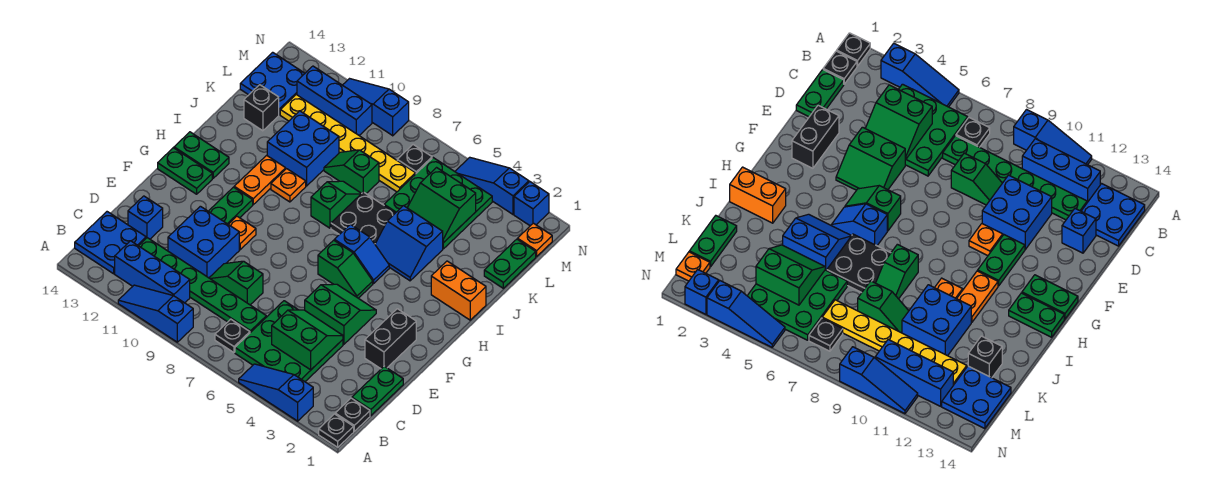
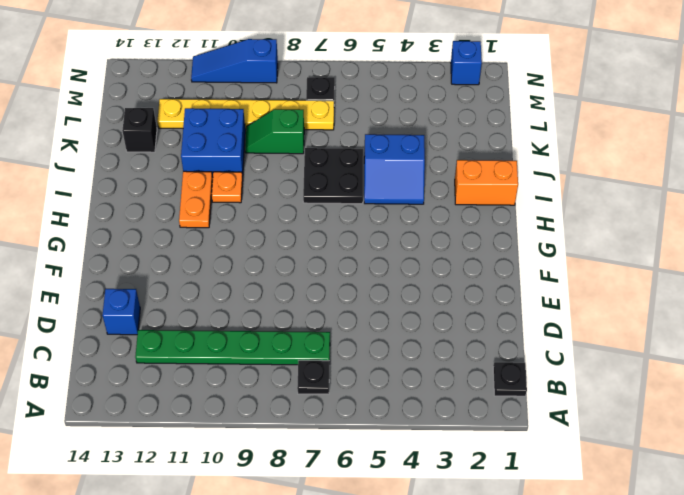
none -> black 1x1 plate [319,414,354,447]
none -> blue 1x3 slope [239,364,313,421]
none -> blue 1x3 slope [118,285,193,342]
none -> green 3x3 plate [235,301,343,382]

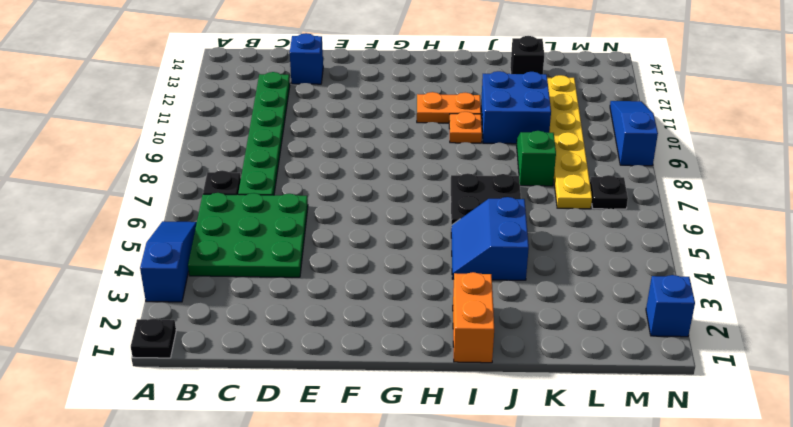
none -> blue 1x3 slope [118,285,193,342]
none -> black 1x1 plate [335,398,370,431]
none -> blue 1x3 brick [115,241,190,303]
none -> blue 2x2 plate [75,212,146,274]

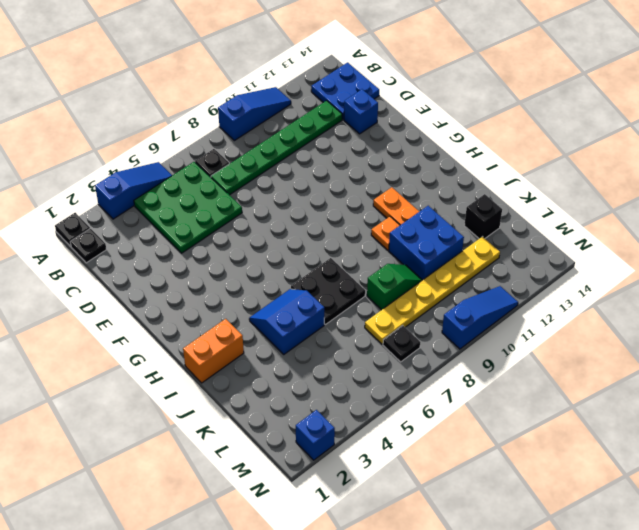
none -> blue 1x3 brick [115,241,190,303]
none -> green 1x2 plate [352,366,403,416]
none -> green 1x2 slope [209,261,263,305]
none -> blue 2x2 brick [168,206,239,278]

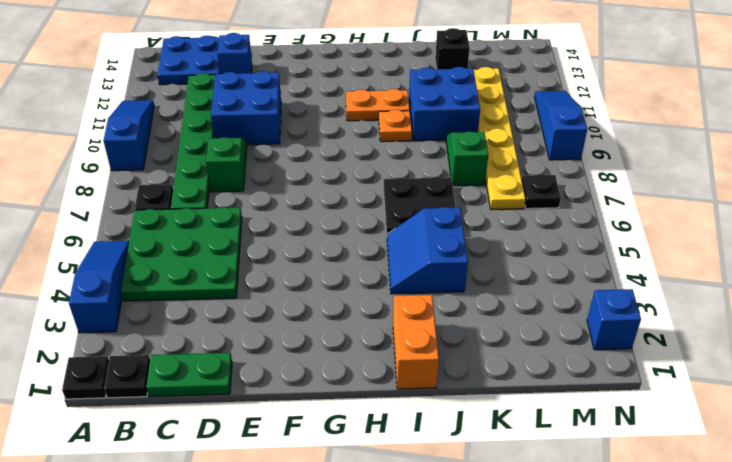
none -> blue 1x3 brick [115,241,190,303]
none -> black 1x2 brick [365,309,416,369]
none -> green 2x2 slope [305,284,376,344]
none -> orange 1x1 plate [228,216,256,250]

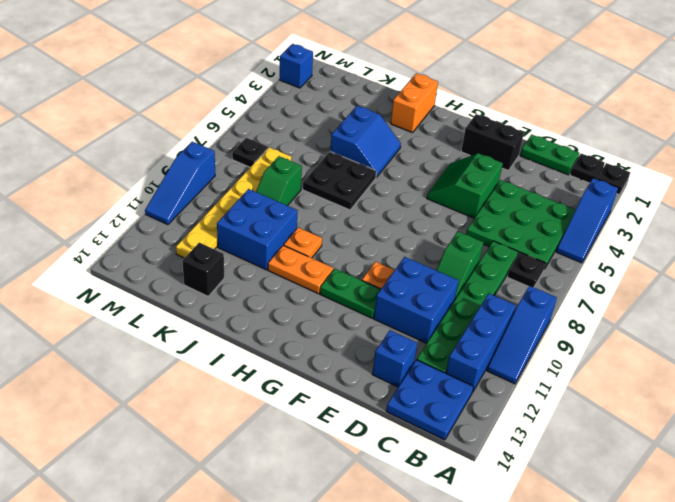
none -> green 1x2 slope [318,240,373,298]
none -> green 1x2 plate [158,148,212,194]
none -> blue 1x2 slope [334,224,389,284]
none -> green 1x2 plate [174,132,229,178]

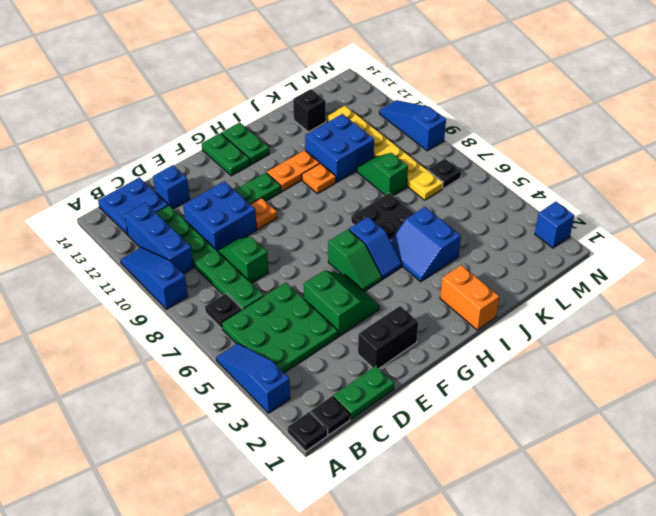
none -> green 1x2 slope [311,181,362,228]
none -> green 1x2 plate [484,239,536,288]
none -> green 3x3 plate [384,158,492,249]
none -> blue 2x2 plate [240,52,305,115]

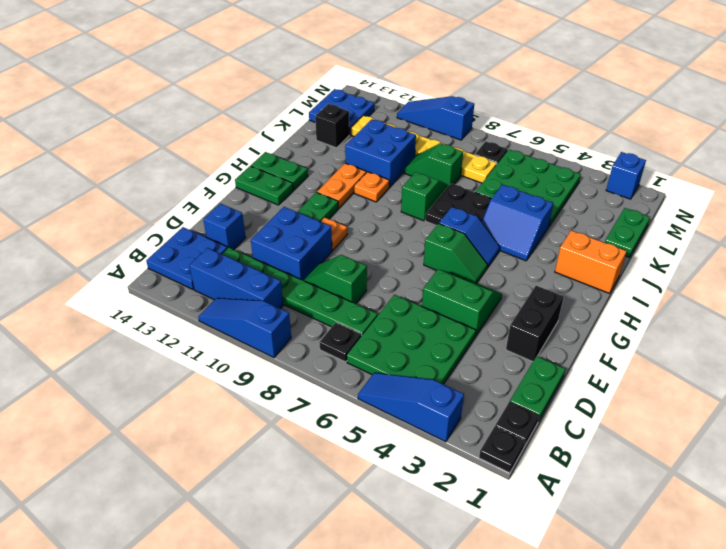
none -> orange 1x1 plate [518,223,552,257]
none -> blue 1x3 brick [297,66,372,135]
none -> blue 1x3 slope [455,157,529,214]
none -> green 2x2 slope [272,310,343,370]

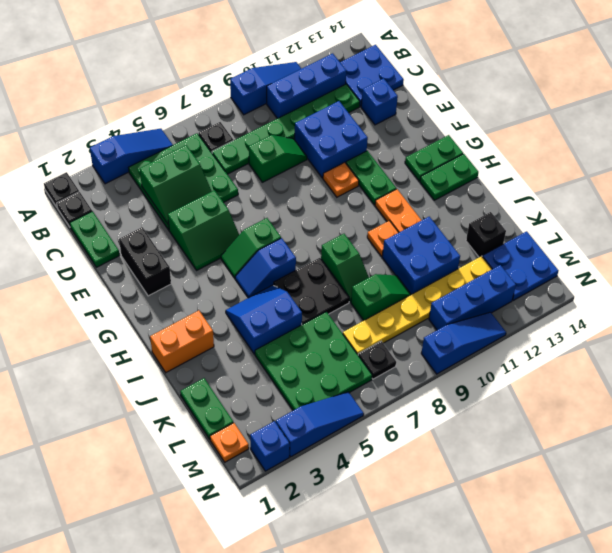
none -> green 2x2 slope [408,168,476,243]

